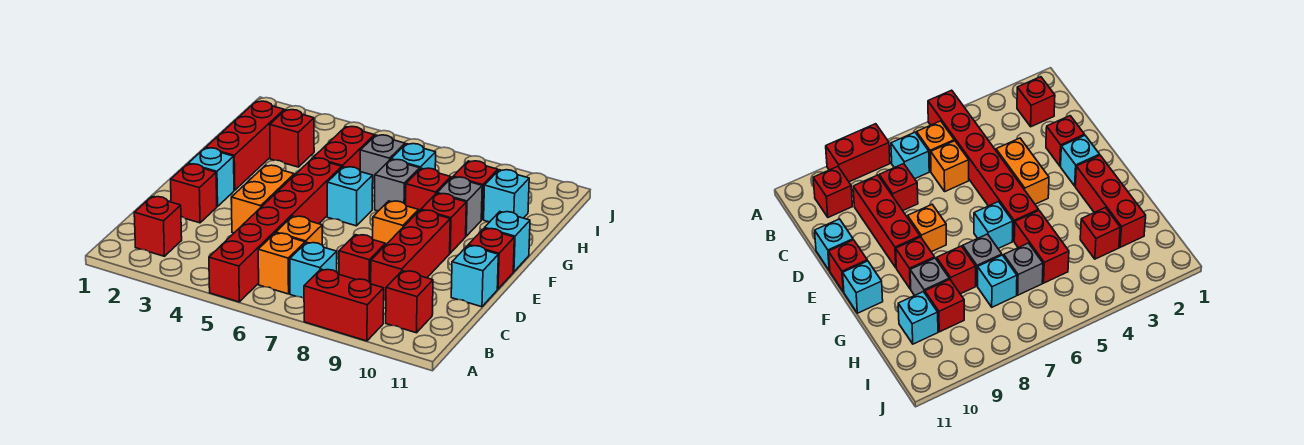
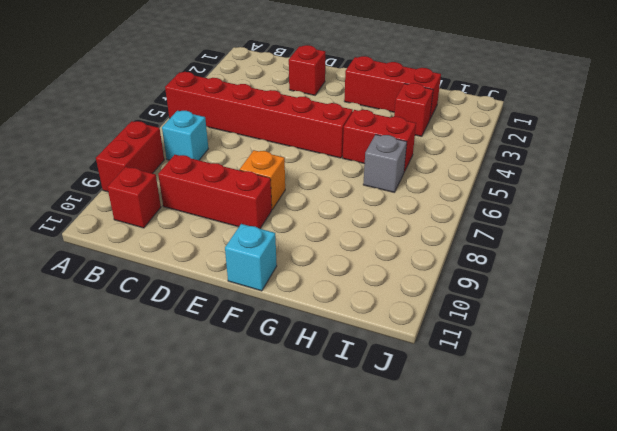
none -> red 1x1 brick [134,197,182,256]
none -> orange 1x1 brick [258,233,305,294]
none -> orange 1x1 brick [276,216,322,245]

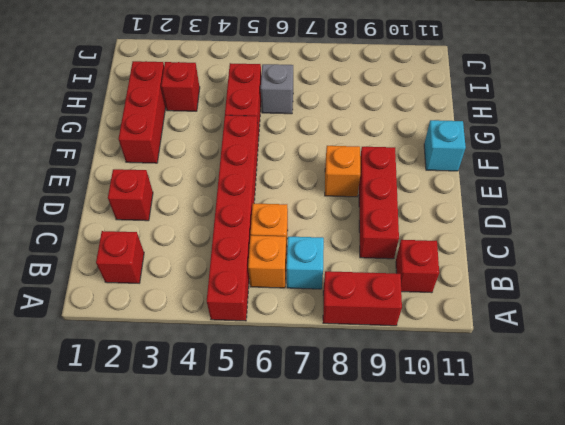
none -> red 1x1 brick [339,235,385,284]
none -> orange 1x2 brick [231,165,294,233]
none -> cyan 1x1 brick [451,246,498,307]

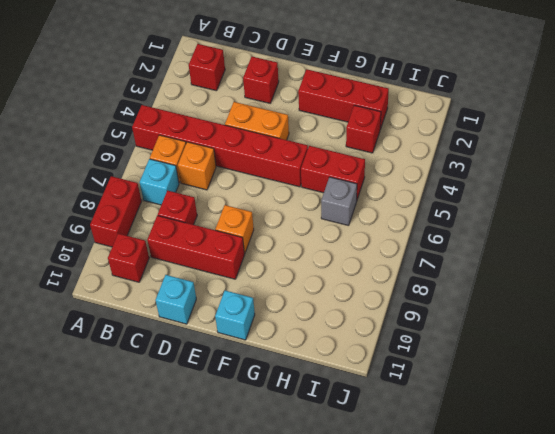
none -> cyan 1x1 brick [188,148,234,206]
none -> red 1x1 brick [468,228,514,289]
none -> cyan 1x1 brick [327,167,373,226]

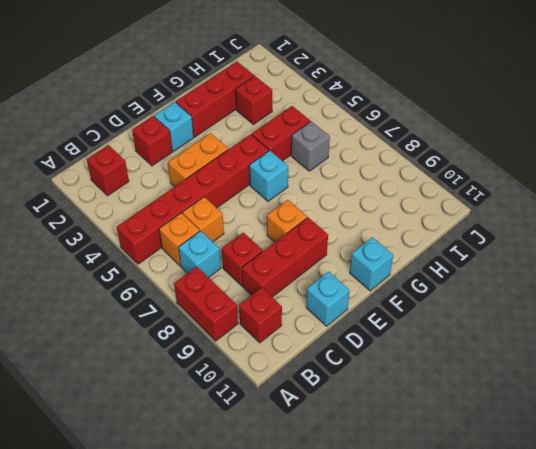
none -> red 1x1 brick [468,228,514,289]
none -> red 1x1 brick [421,194,466,253]
none -> grey 1x1 brick [375,160,420,211]

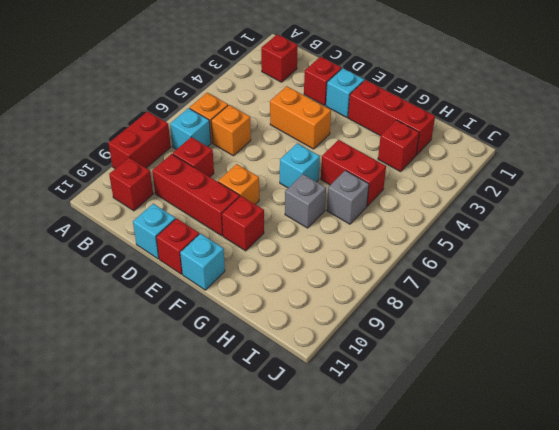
none -> red 1x6 brick [209,158,342,302]
none -> red 1x1 brick [406,168,451,211]
none -> grey 1x1 brick [437,177,482,236]

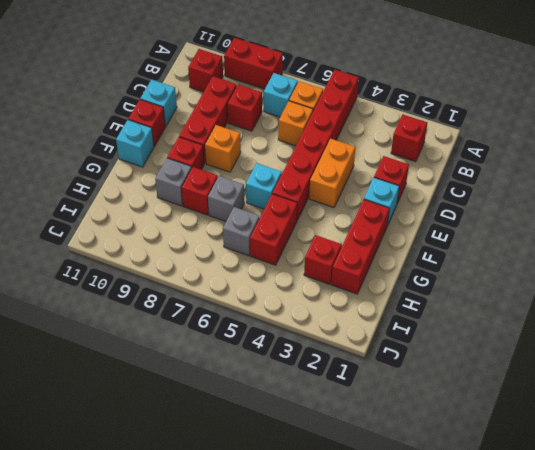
none -> cyan 1x1 brick [391,144,436,170]
none -> red 1x1 brick [453,161,498,220]
none -> cyan 1x1 brick [484,170,529,222]

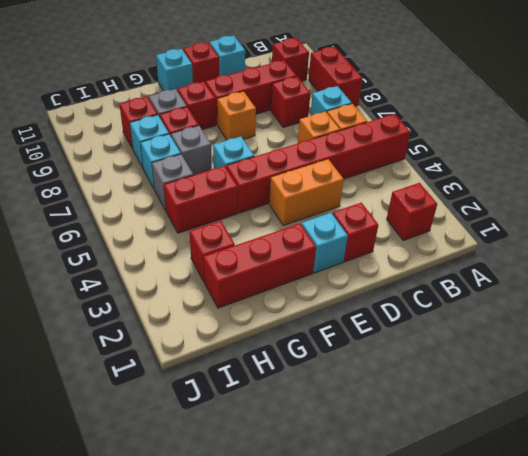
cyan 1x1 brick [130,115,169,168] -> cyan 1x1 brick moved to [484,170,529,222]

